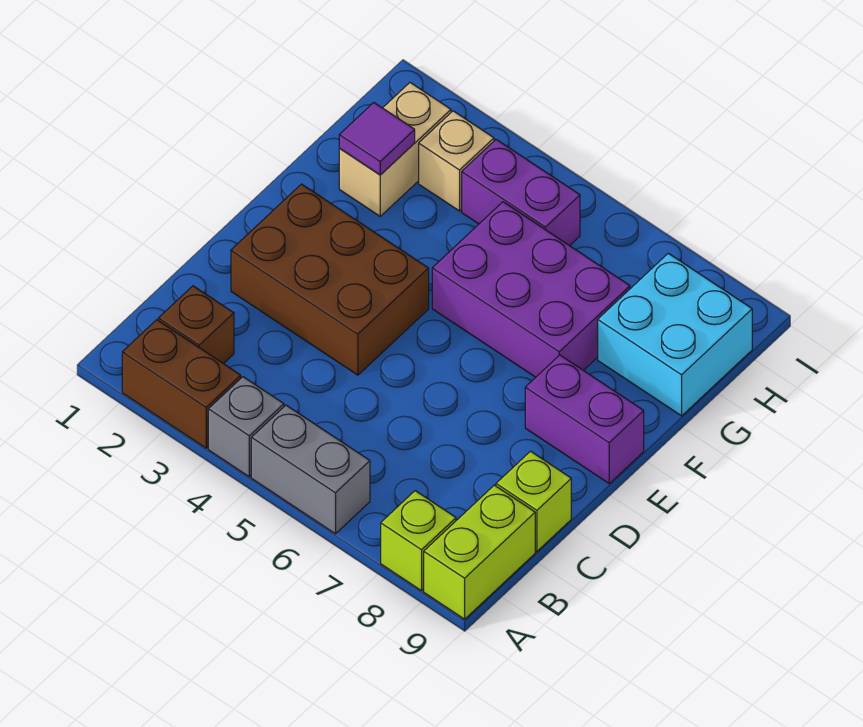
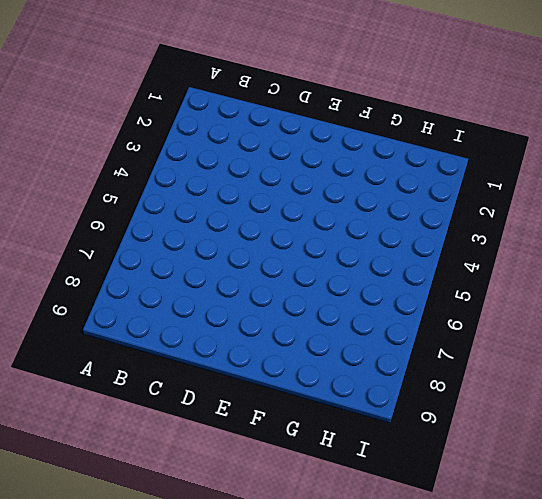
none -> brown 1x2 brick [122,320,241,448]
none -> grey 1x1 brick [208,377,284,477]
none -> grey 1x2 brick [251,405,370,534]

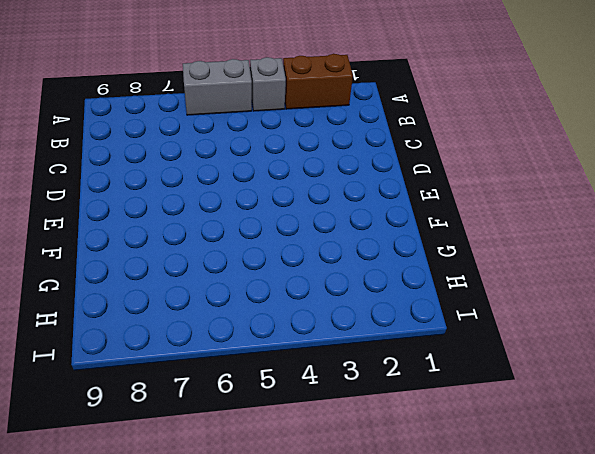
none -> lime 1x1 brick [381,491,456,591]
none -> lime 1x2 brick [424,485,535,619]
none -> brown 1x1 brick [158,286,234,364]

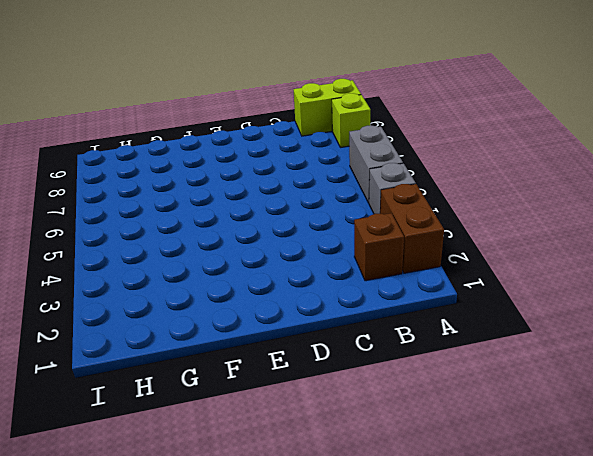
none -> lime 1x1 brick [496,451,571,551]
none -> brown 2x3 brick [231,184,429,375]
none -> purple 1x2 brick [525,355,644,483]

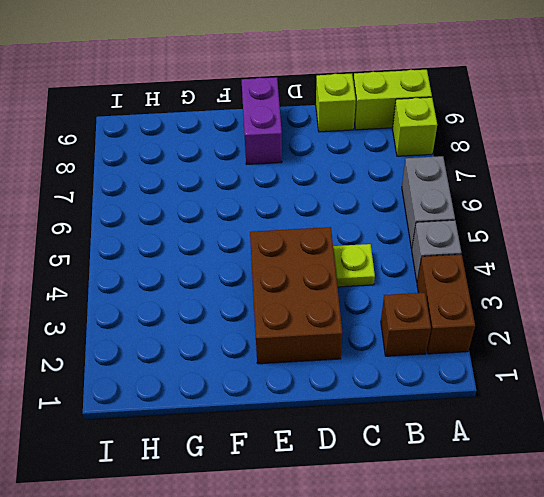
lime 1x1 plate [333,244,375,287] -> none
none -> purple 2x3 brick [432,202,630,377]
none -> tan 1x2 brick [339,83,451,216]
none -> cyan 2x2 brick [598,253,752,416]

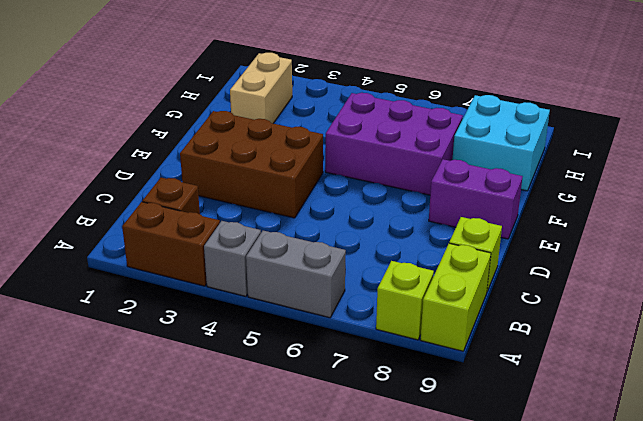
none -> tan 1x1 brick [419,111,494,211]
none -> purple 1x2 brick [462,140,580,246]
none -> purple 1x1 tile [339,103,415,175]

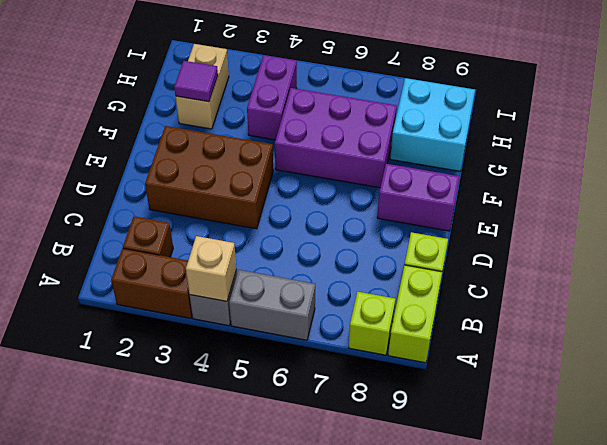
tan 1x1 brick [186,236,237,301] -> tan 1x1 brick moved to [419,111,494,211]
purple 1x2 brick [247,55,297,140] -> purple 1x2 brick turned to [462,140,580,246]

